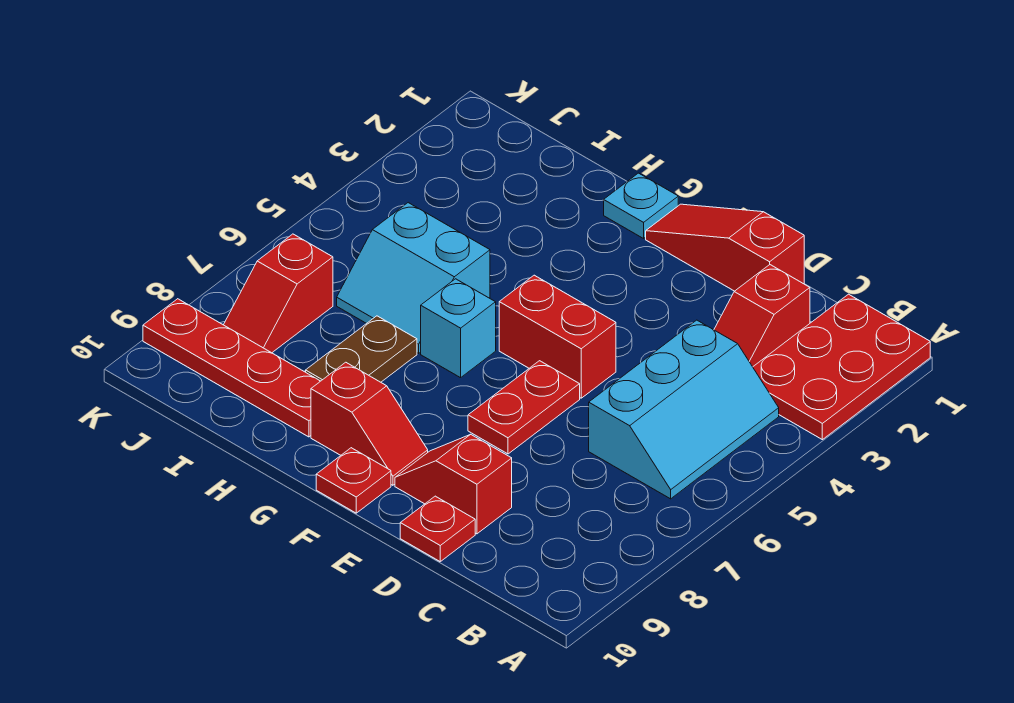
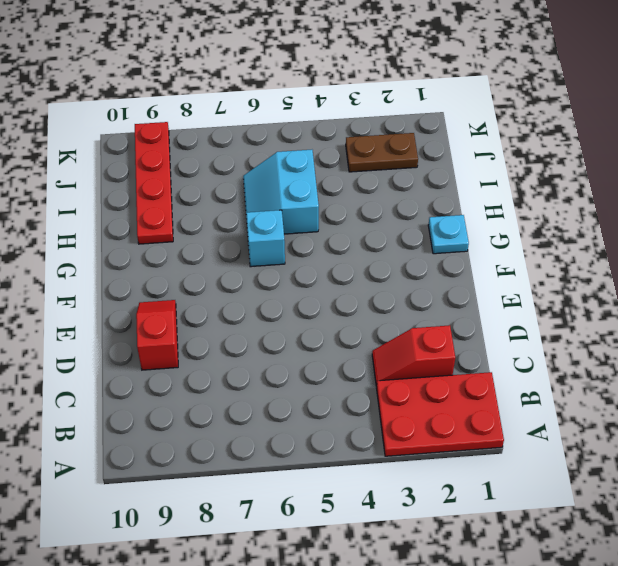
brown 1x2 plate [346,133,418,172] -> brown 1x2 plate moved to [306,316,417,382]
none -> cyan 2x3 slope [589,320,779,499]
none -> red 1x3 slope [646,204,804,291]
none -> red 1x1 plate [400,496,475,561]

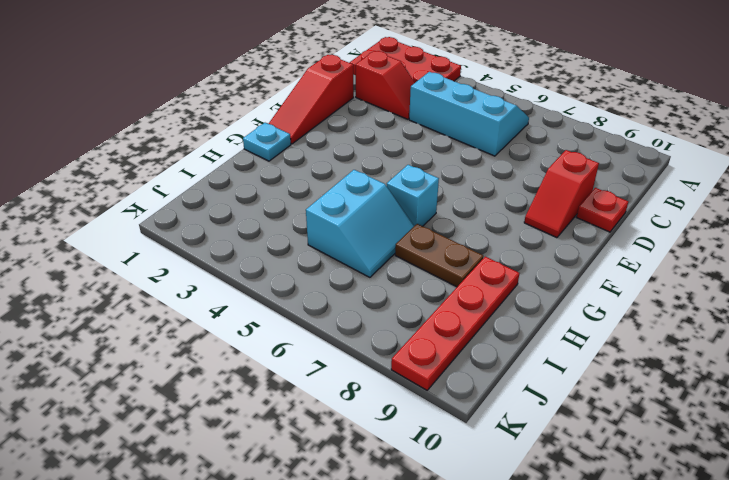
none -> red 1x2 brick [499,275,616,398]
none -> red 1x2 plate [468,361,580,454]
none -> red 1x2 slope [311,362,428,485]

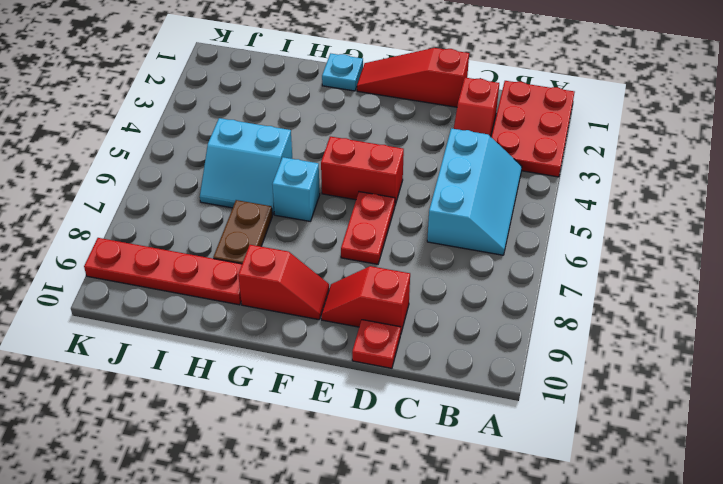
none -> red 1x1 plate [316,448,391,513]
none -> red 1x2 slope [224,234,333,353]

